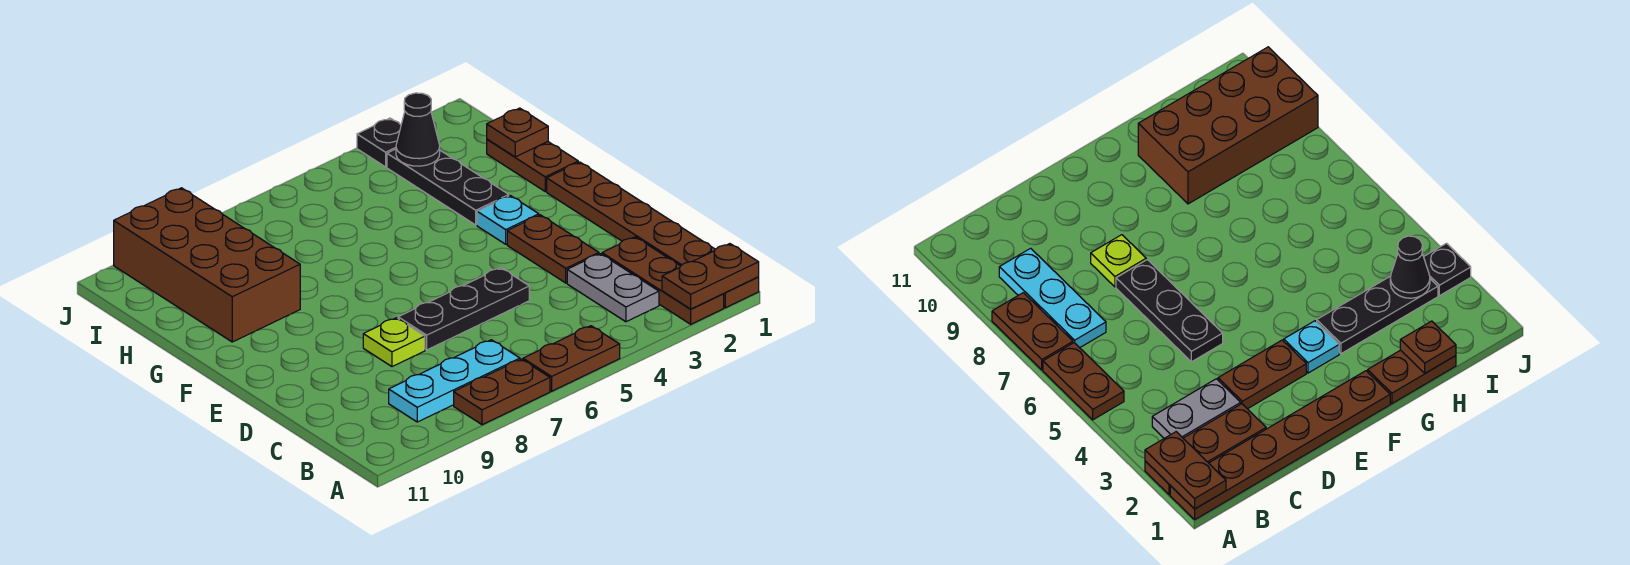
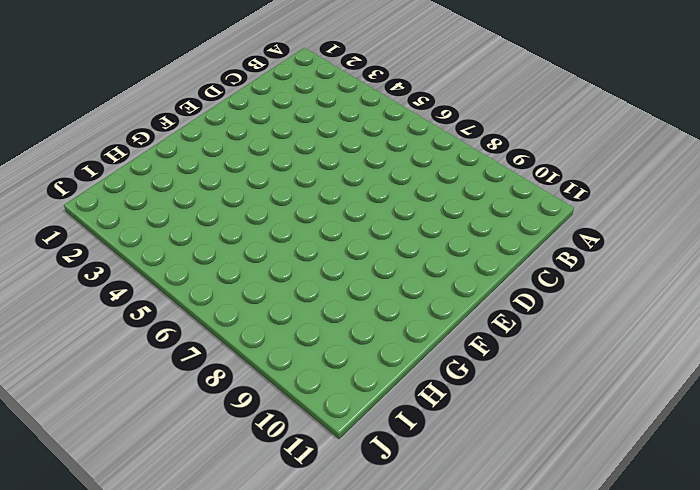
none -> brown 1x6 plate [547,162,759,308]
none -> brown 1x3 plate [602,237,724,324]
none -> brown 1x2 plate [523,326,620,391]

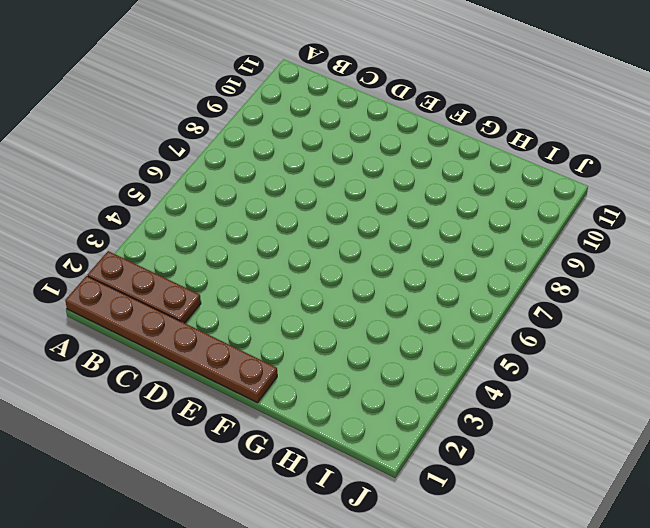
none -> brown 1x2 plate [523,326,620,391]
none -> brown 1x2 plate [454,359,550,425]
none -> grey 1x2 plate [567,254,659,322]

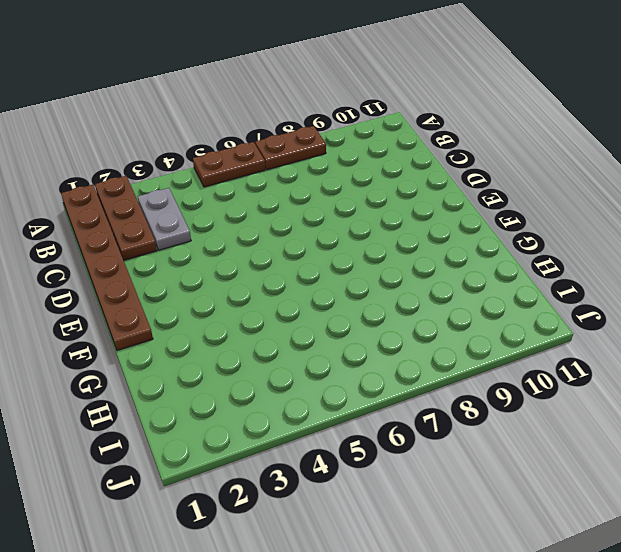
none -> cyan 1x3 plate [389,340,520,422]
none -> brown 1x2 plate [507,215,599,283]
none -> black 1x3 plate [398,268,529,350]

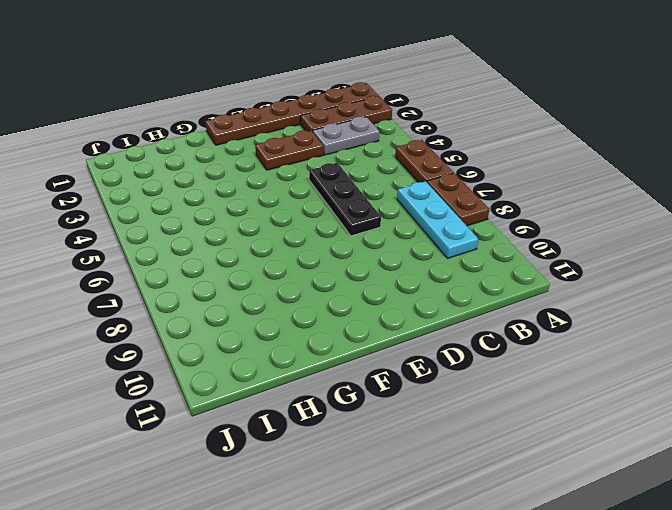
none -> lime 1x1 plate [363,318,425,367]
none -> cyan 1x1 plate [477,196,539,244]
none -> brown 1x2 plate [487,139,578,191]

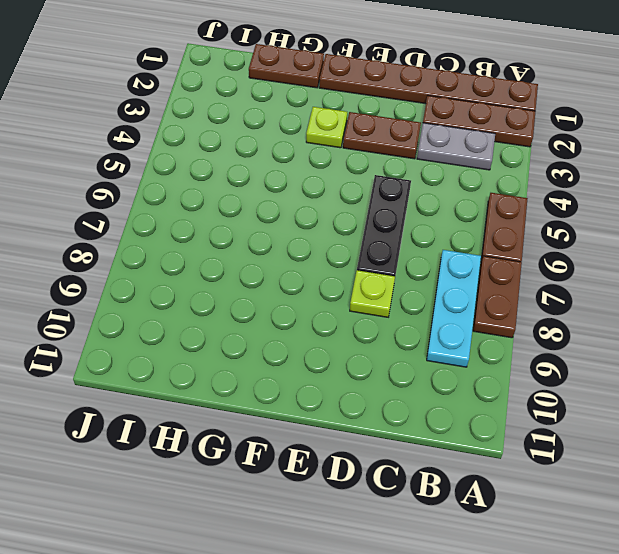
lime 1x1 plate [306,107,347,148] -> cyan 1x1 plate [477,196,539,244]
none -> black 1x3 plate [387,149,509,225]
none -> brown 2x4 brick [114,188,300,342]
none -> black 1x1 plate [357,118,401,167]

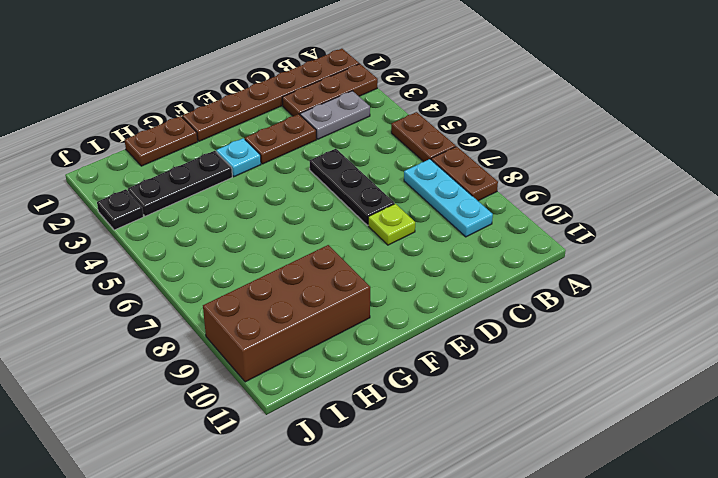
none -> brown 1x2 plate [662,244,759,309]
none -> brown 1x1 plate [487,108,548,157]
none -> black 1x1 cone [396,93,440,166]

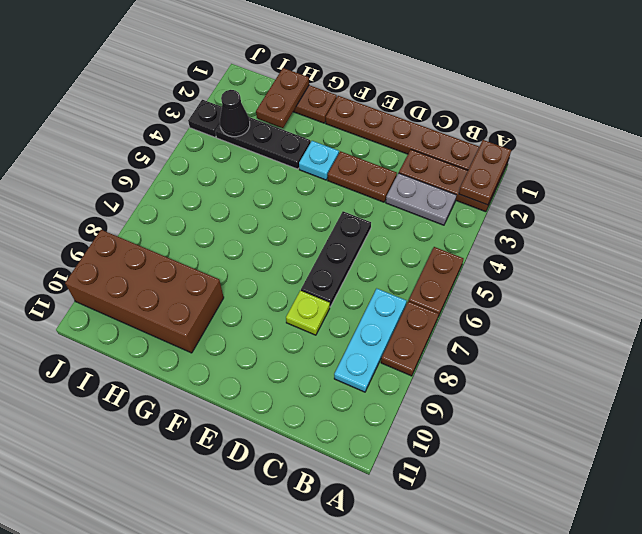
brown 1x2 plate [256,68,309,128] -> brown 1x1 plate [487,108,548,157]

